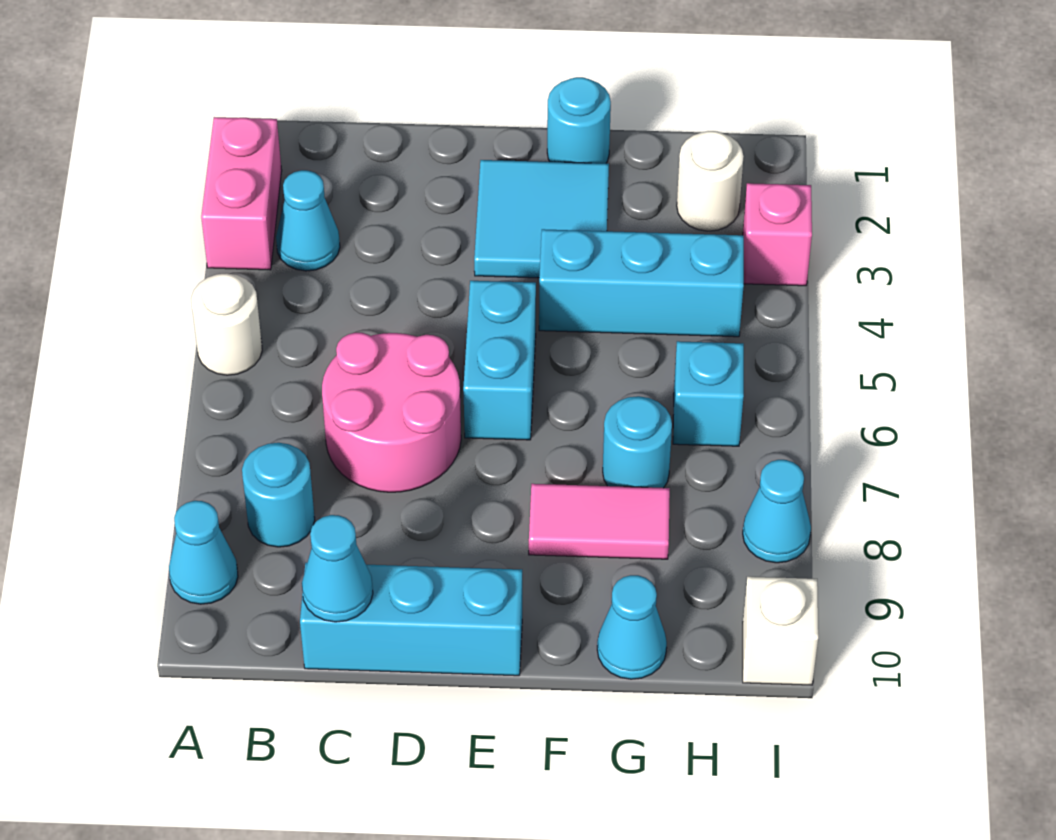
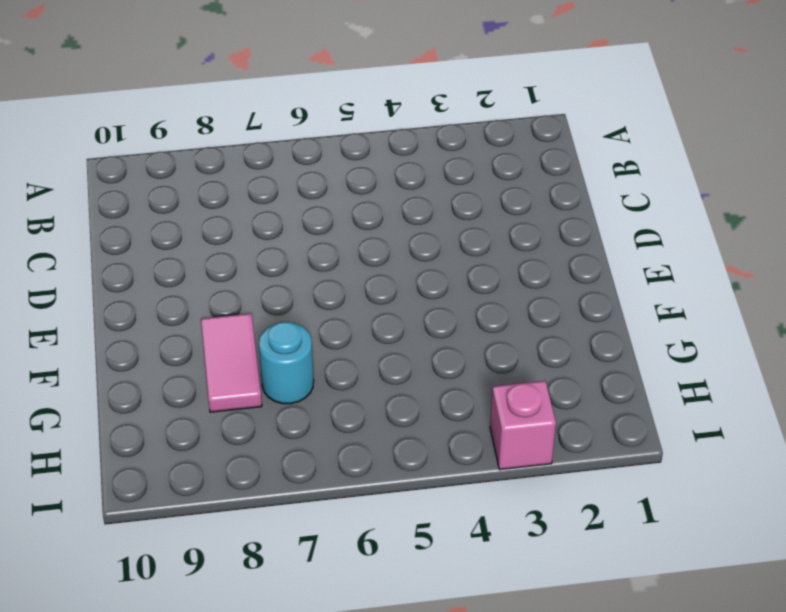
none -> pink 1x2 brick [201,117,282,270]
none -> white 1x1 round brick [191,273,262,375]
none -> cyan 1x1 cone [169,501,238,604]

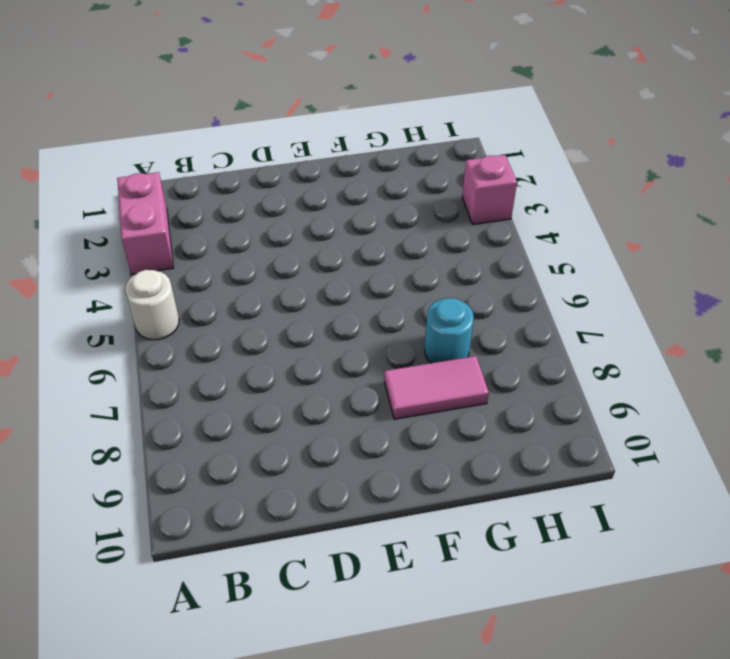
none -> cyan 1x1 cone [169,501,238,604]
none -> cyan 1x1 cone [276,170,340,271]
none -> cyan 1x1 round brick [242,443,315,547]

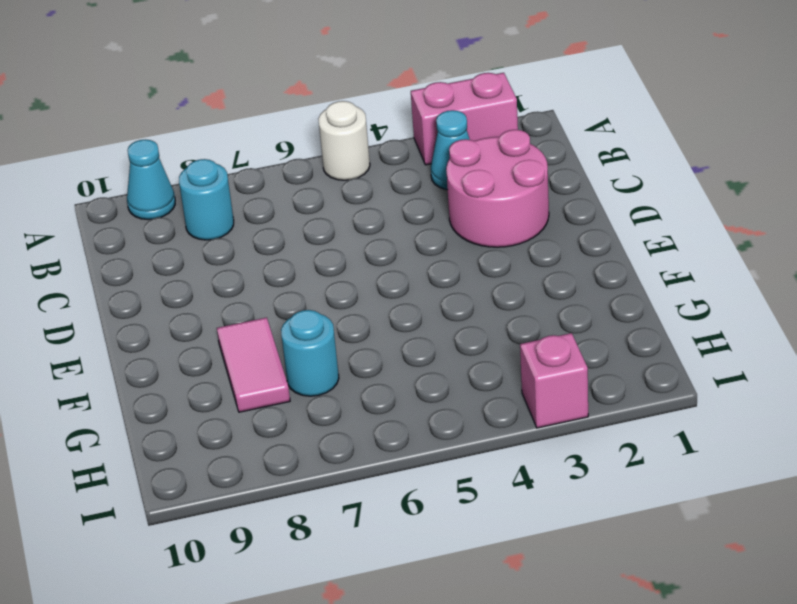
pink 2x2 round brick [446,130,549,247] -> pink 2x2 round brick moved to [322,333,461,492]
none -> cyan 1x3 brick [300,563,522,676]
none -> cyan 2x2 tile [474,160,609,278]
none -> cyan 1x2 brick [463,281,536,440]

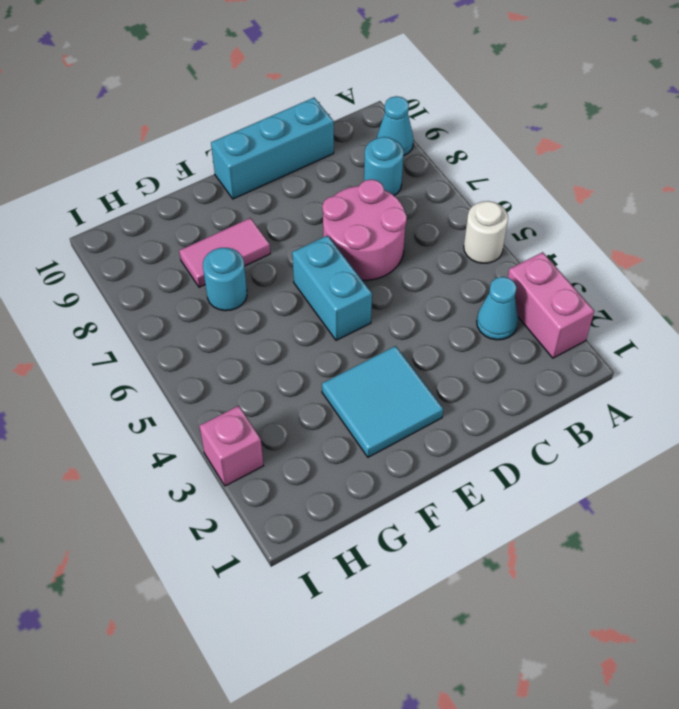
none -> cyan 1x1 round brick [547,77,611,163]
none -> cyan 1x3 brick [539,229,744,337]
none -> cyan 1x1 cone [597,575,667,679]

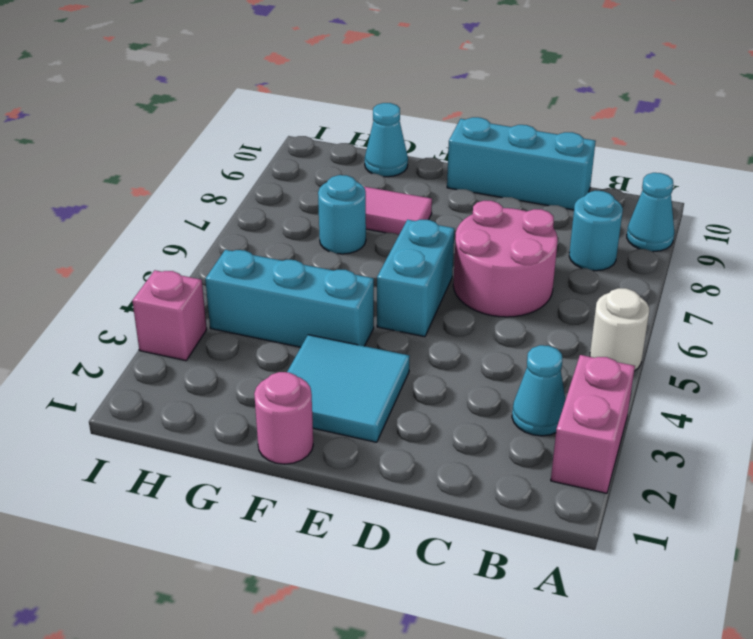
pink 1x1 round brick [254,372,313,464] -> cyan 1x1 round brick [547,77,611,163]
none -> white 1x1 round brick [677,131,744,231]
none -> cyan 1x1 brick [673,341,744,446]
none -> cyan 1x1 cone [743,460,811,563]

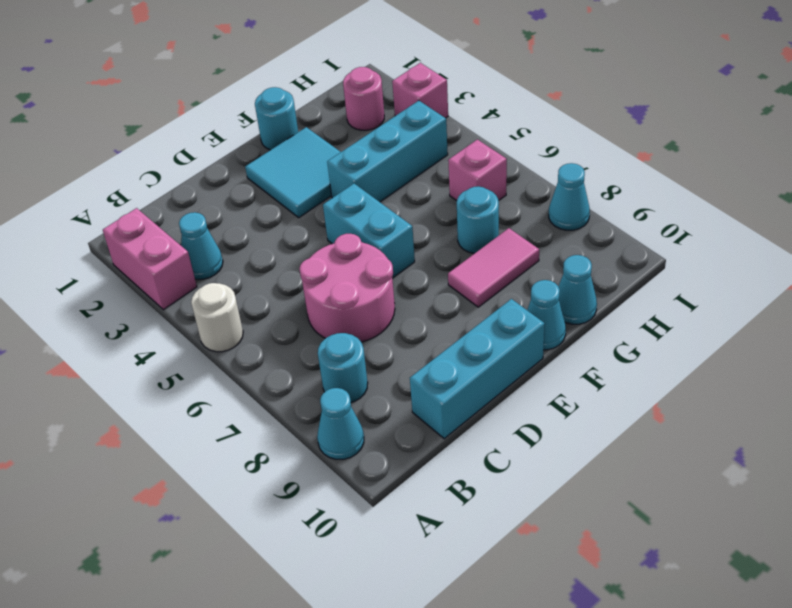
cyan 1x1 cone [527,280,566,350] -> cyan 1x1 cone moved to [302,515,373,622]
pink 1x1 round brick [343,67,384,130] -> white 1x1 round brick [677,131,744,231]
pink 1x1 brick [448,140,507,201] -> cyan 1x1 brick [673,341,744,446]
none -> white 1x1 brick [743,577,818,685]

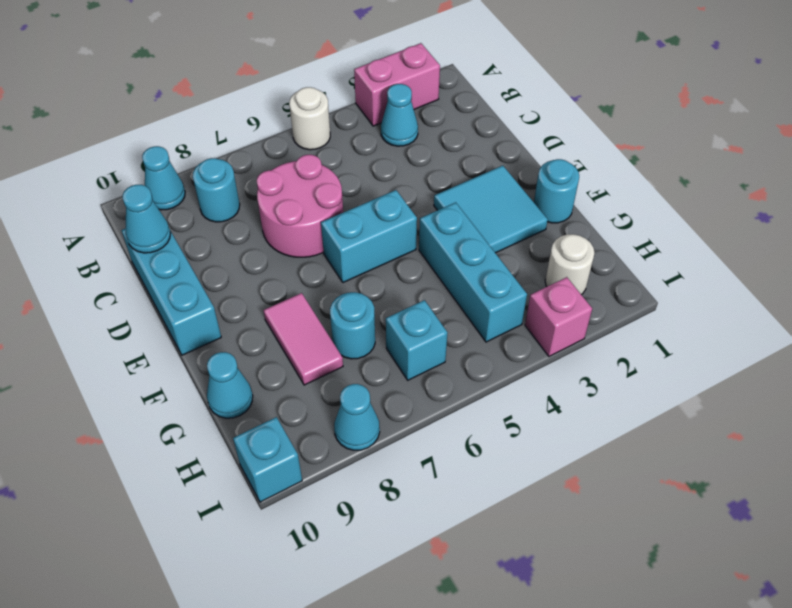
cyan 1x1 brick [233,417,302,502] -> white 1x1 brick [743,577,818,685]

